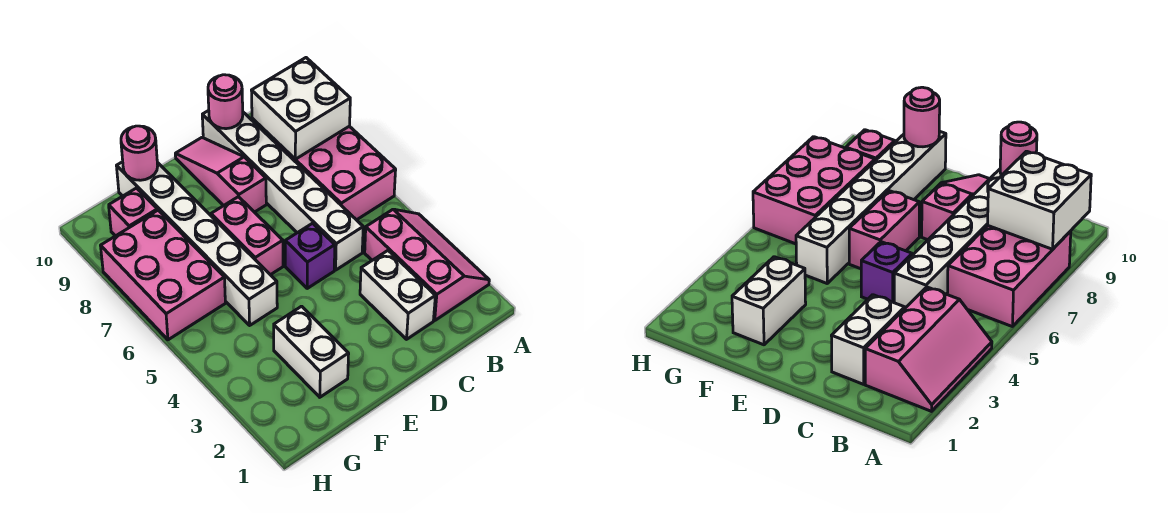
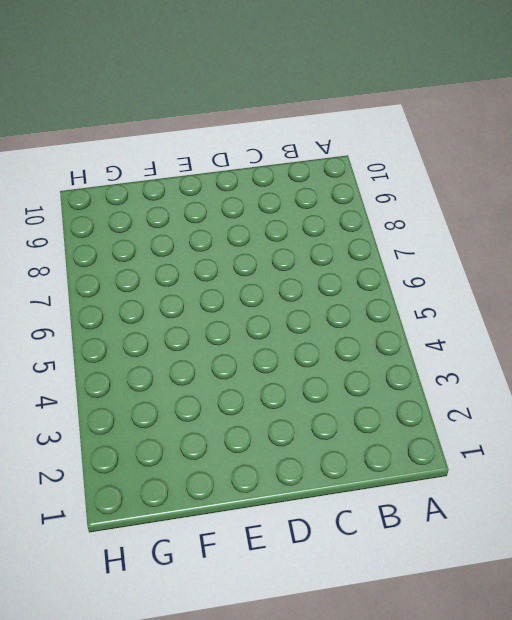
none -> pink 2x3 slope [365,209,489,320]
none -> pink 2x3 brick [274,126,396,220]
none -> white 1x2 brick [360,251,435,339]

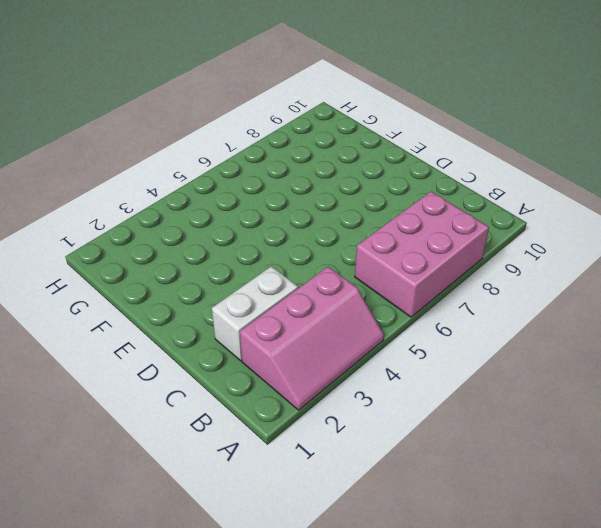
none -> white 1x6 brick [202,110,363,270]
none -> purple 1x1 brick [285,223,335,288]
none -> pink 1x3 slope [175,138,266,212]

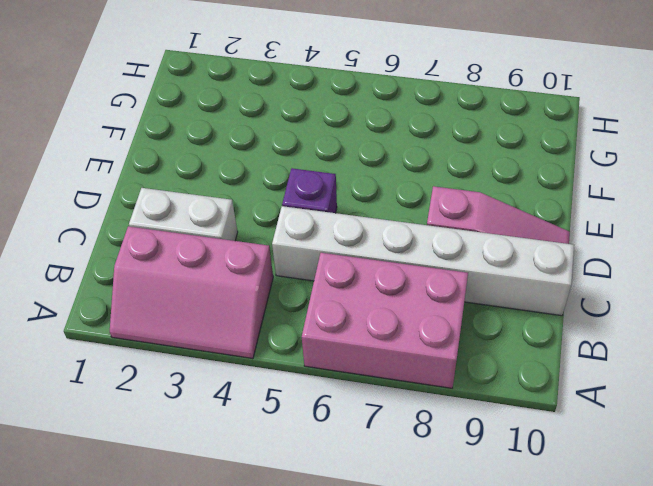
none -> pink 1x2 brick [211,197,283,275]
none -> white 1x2 brick [274,306,349,397]
none -> white 1x6 brick [117,162,277,325]

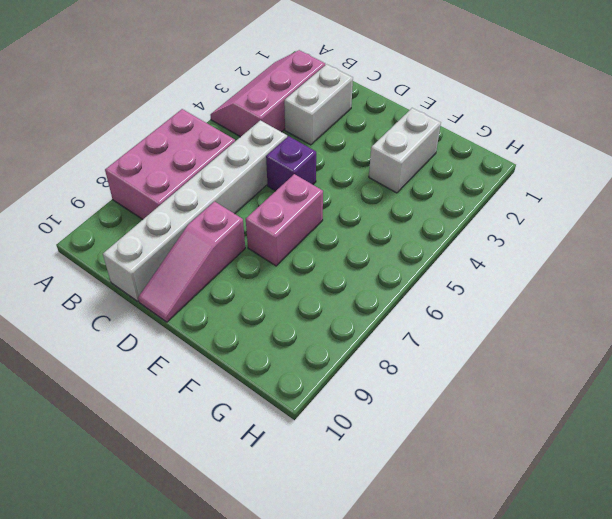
none -> white 1x6 brick [117,162,277,325]
none -> pink 2x3 brick [101,210,225,340]
none -> pink 1x1 brick [109,188,157,236]

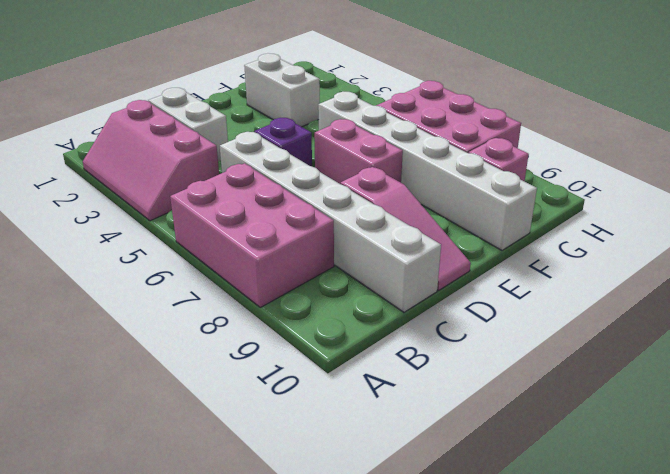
none -> white 2x2 brick [251,58,350,159]
none -> pink 1x1 round brick [208,75,243,129]
none -> pink 1x1 round brick [121,126,158,180]

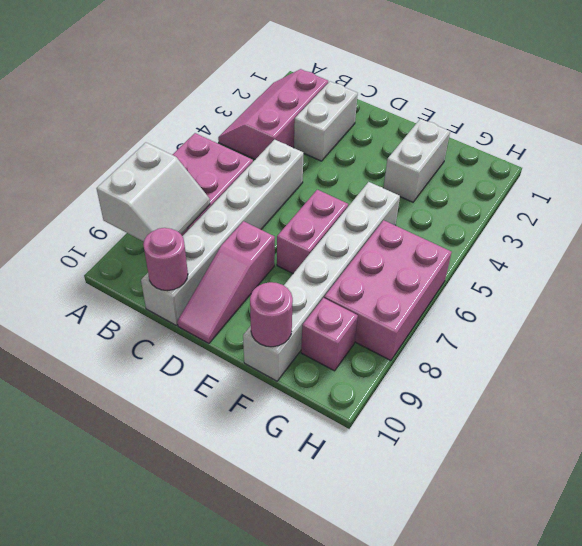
white 2x2 slope [96,143,210,241] -> white 2x2 brick [251,58,350,159]
none -> purple 1x1 brick [285,223,335,288]

